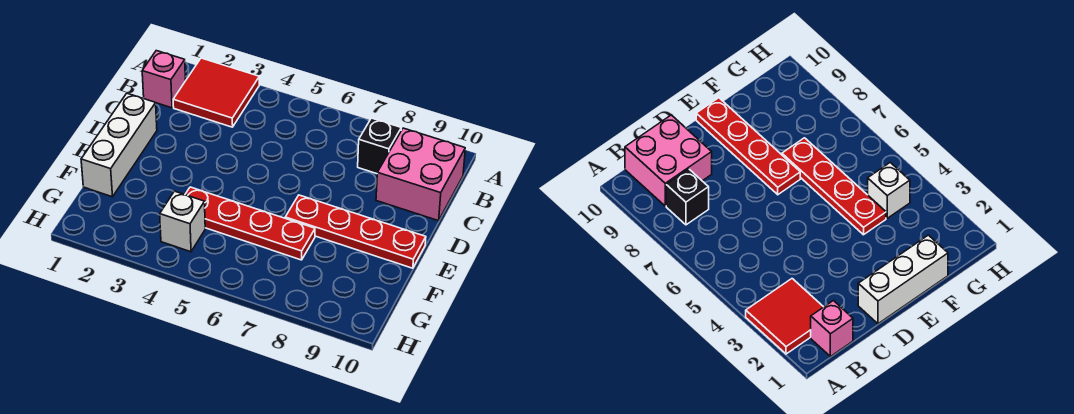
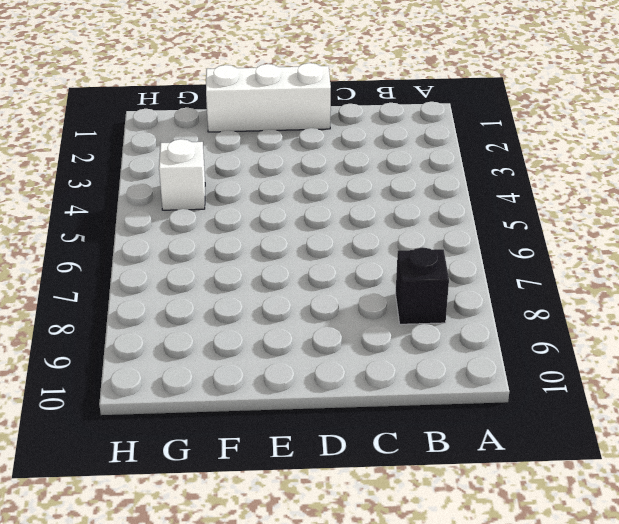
none -> red 2x2 tile [173,58,259,127]
none -> pink 1x1 brick [142,51,185,108]

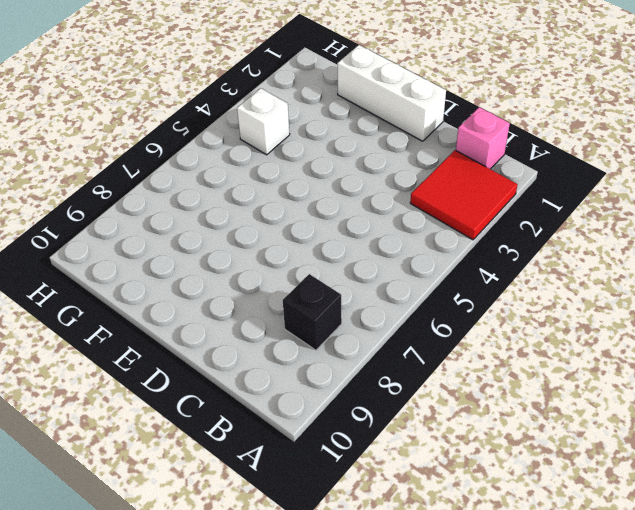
none -> pink 2x2 brick [376,128,465,221]
none -> red 1x4 plate [285,195,426,268]

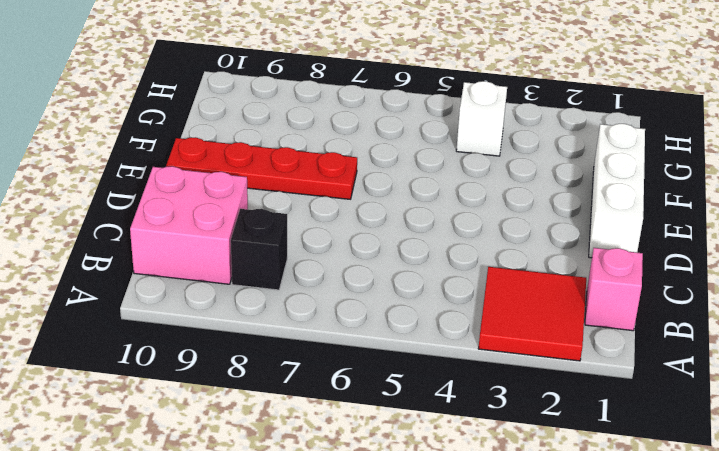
none -> red 1x4 plate [185,187,315,260]

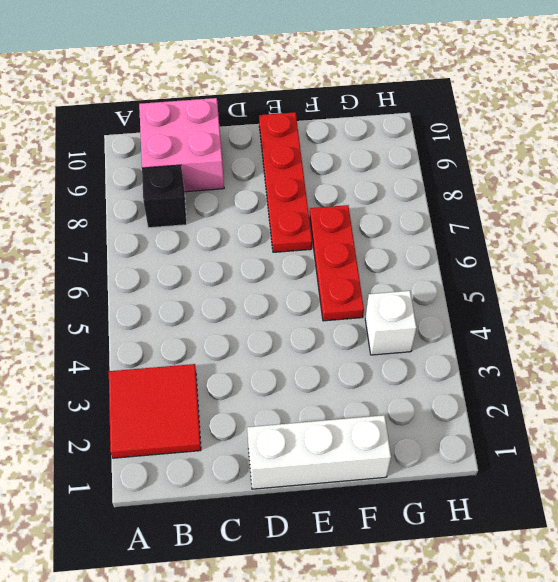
red 1x3 plate [310,205,364,321] -> red 1x4 plate [185,187,315,260]
none -> pink 1x1 brick [142,51,185,108]

